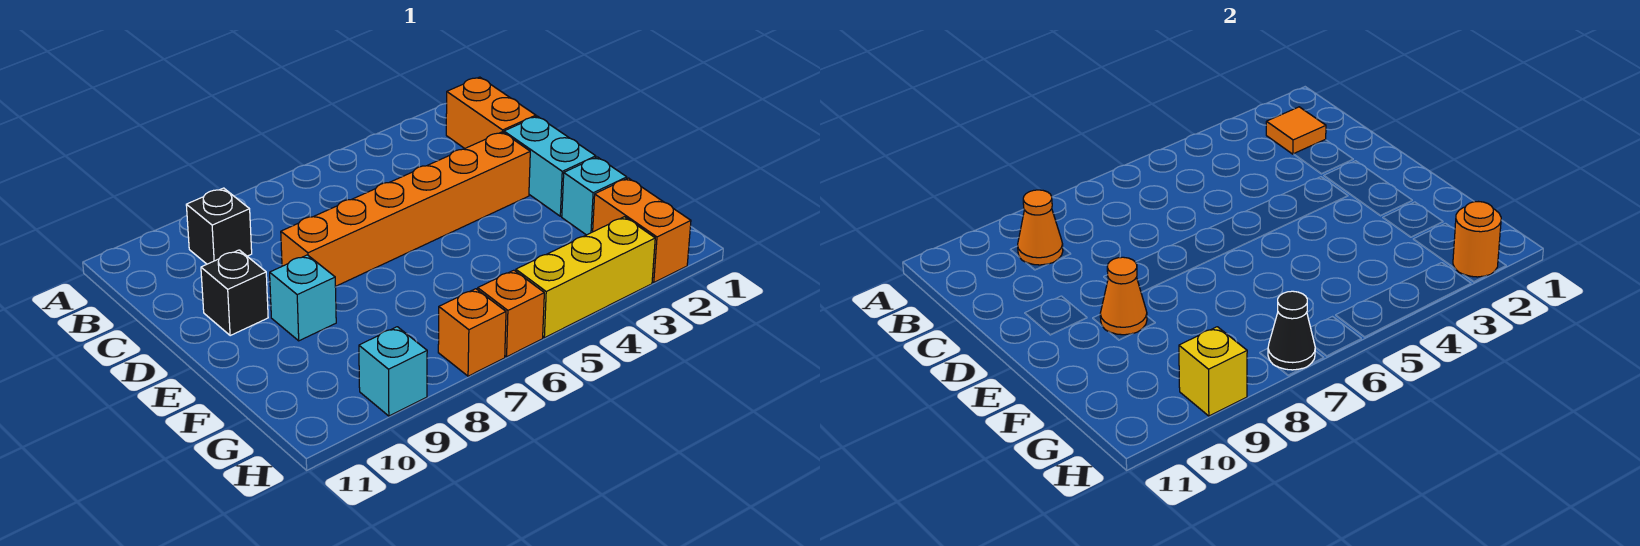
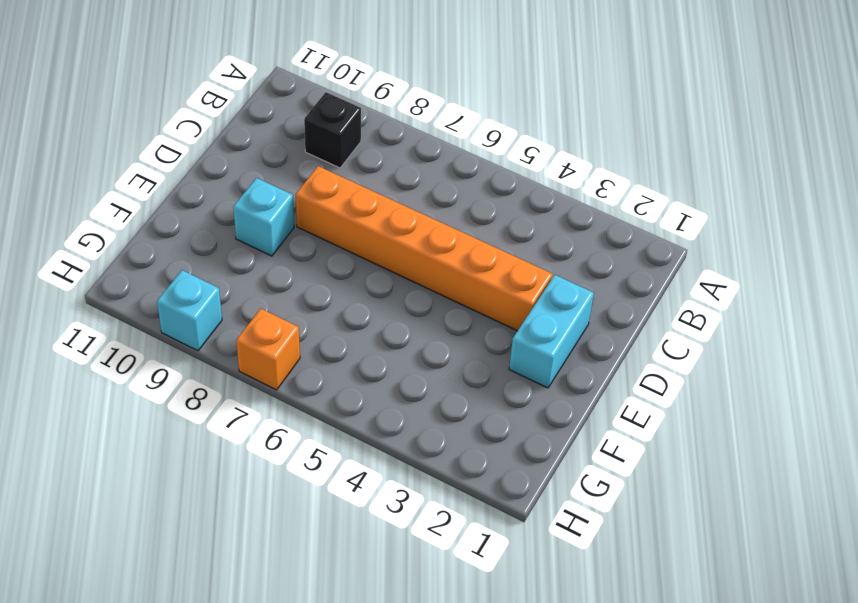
none -> orange 1x2 brick [446,77,536,149]
none -> black 1x1 brick [201,250,268,336]
none -> cyan 1x1 brick [562,157,627,235]

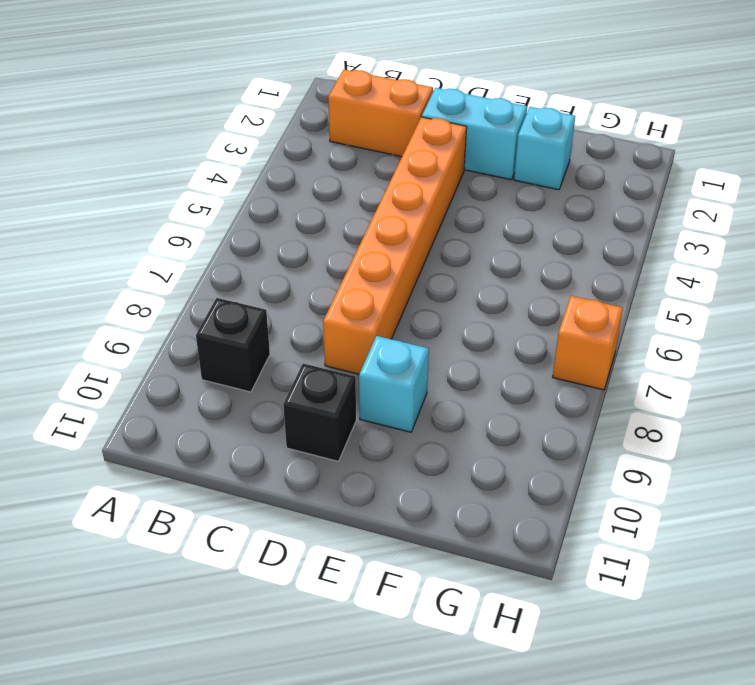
none -> orange 1x2 brick [593,178,691,282]
none -> yellow 1x3 brick [516,217,655,338]
none -> orange 1x1 brick [478,270,544,357]

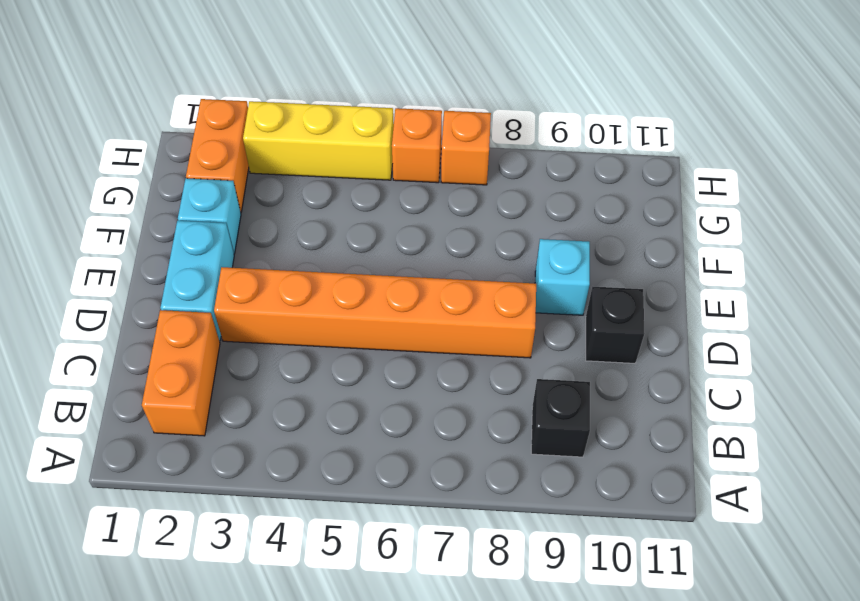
none -> cyan 1x1 brick [359,327,427,416]
none -> orange 1x1 tile [1266,107,1326,154]
none -> orange 1x1 cone [1018,190,1063,265]

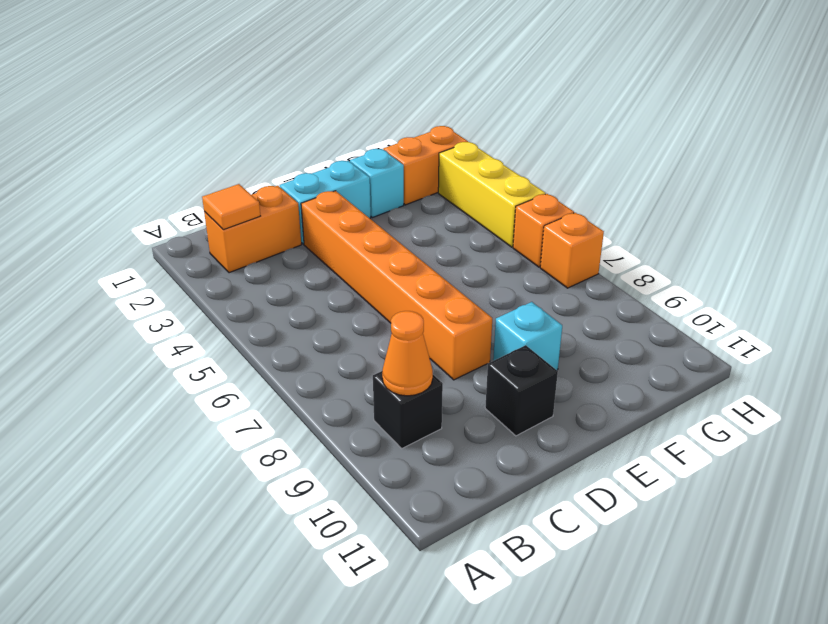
none -> cyan 1x1 brick [359,327,427,416]
none -> orange 1x1 cone [1100,257,1147,335]
none -> orange 1x1 round brick [1453,202,1501,277]

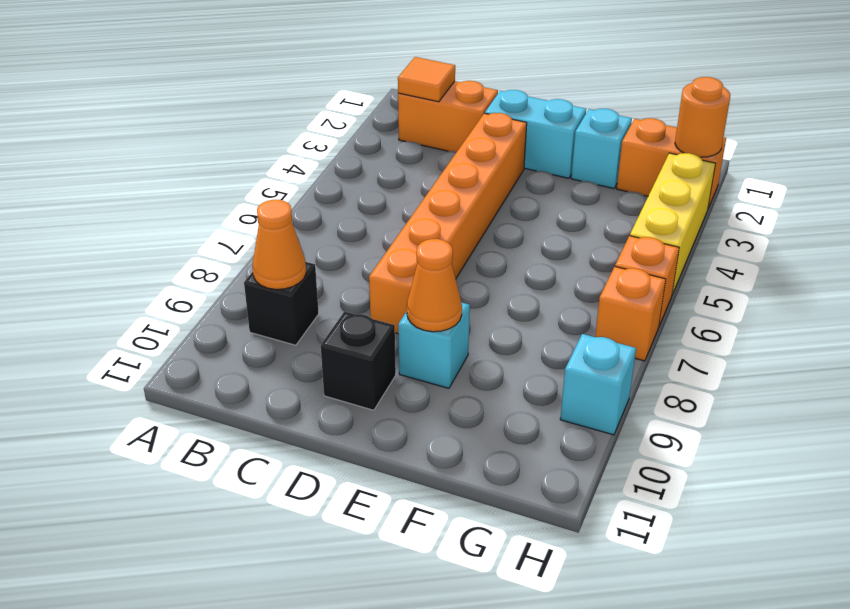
none -> black 1x1 cone [1268,291,1315,370]
none -> yellow 1x1 brick [1179,327,1247,416]

